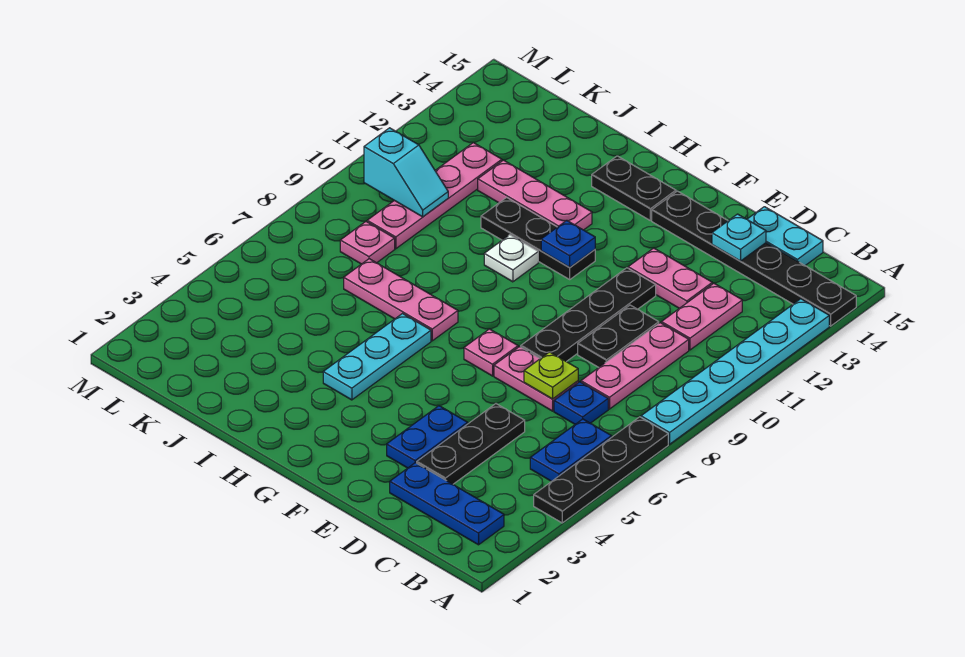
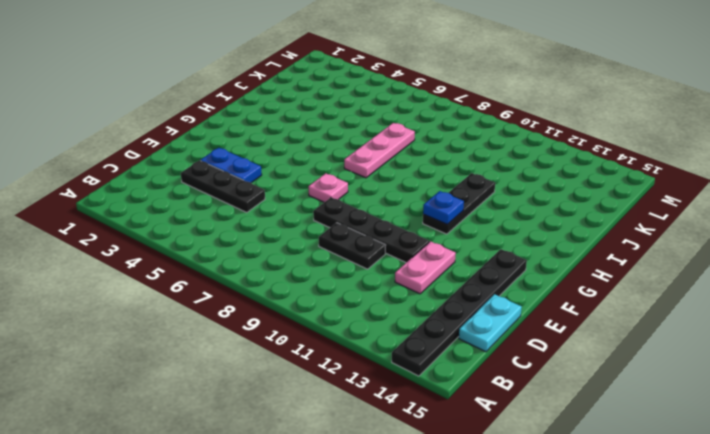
none -> black 1x4 plate [534,417,668,523]
none -> cyan 1x6 plate [641,299,829,444]
none -> blue 1x3 plate [390,463,504,545]

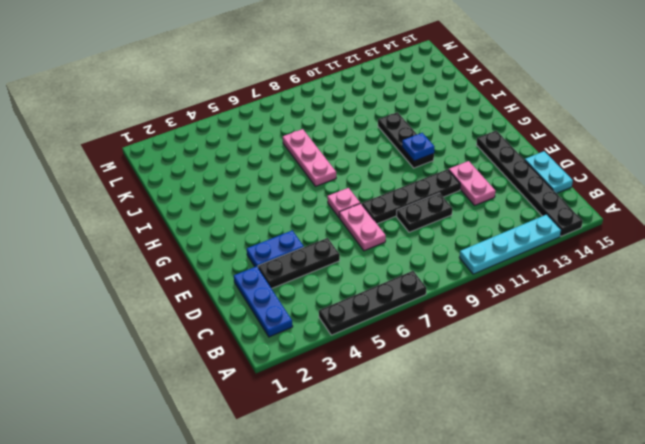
cyan 1x4 plate [459,214,561,274] -> cyan 1x6 plate [641,299,829,444]
none -> blue 1x2 plate [530,419,611,481]
none -> blue 1x1 plate [554,382,608,424]
none -> pink 1x3 plate [581,323,689,409]

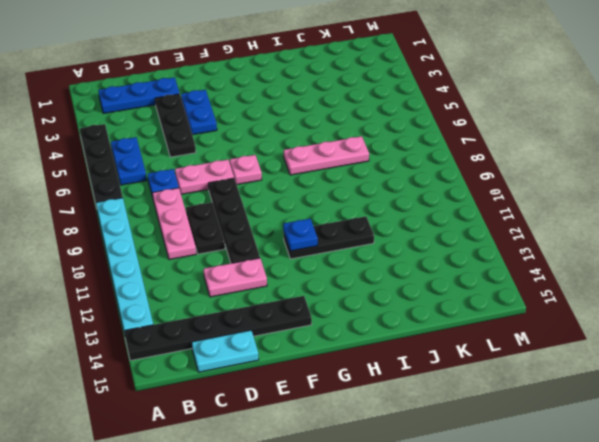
none -> pink 1x2 plate [661,283,742,350]
none -> black 1x2 plate [592,156,676,220]
none -> cyan 1x3 plate [323,314,431,400]

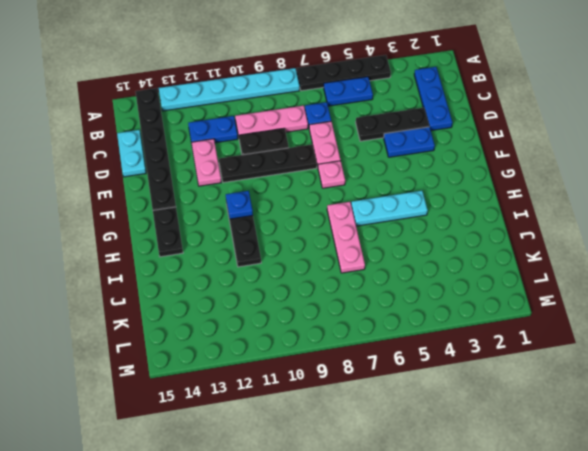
blue 1x2 plate [188,116,238,143] -> pink 1x2 plate [661,283,742,350]
none -> white 1x1 plate [484,235,538,282]
none -> pink 1x3 plate [478,160,592,230]
none -> pink 1x1 plate [340,222,395,264]

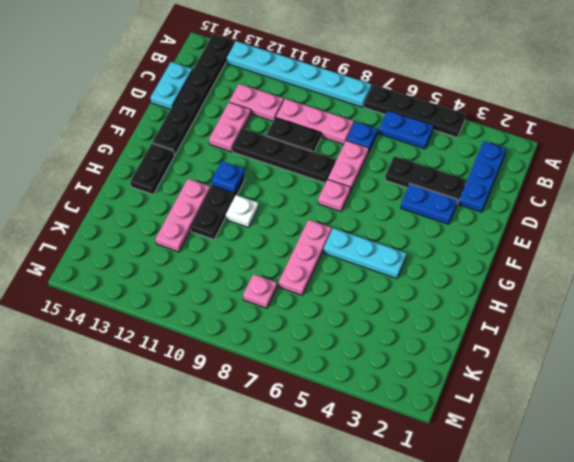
none -> pink 1x4 plate [367,143,502,249]
none -> lime 1x1 plate [524,352,578,399]
none -> cyan 1x1 plate [712,214,766,261]

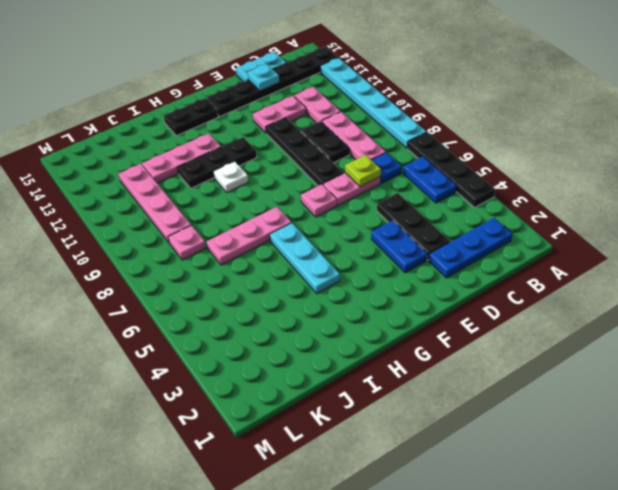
none -> blue 1x1 plate [541,221,595,267]
none -> cyan 1x2 slope [364,128,448,217]

